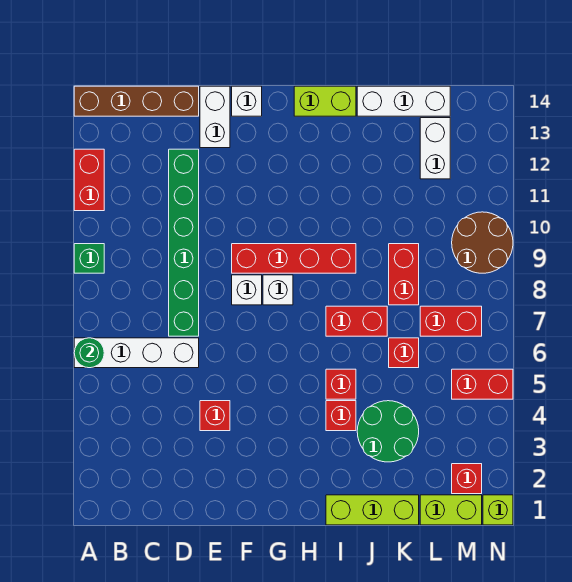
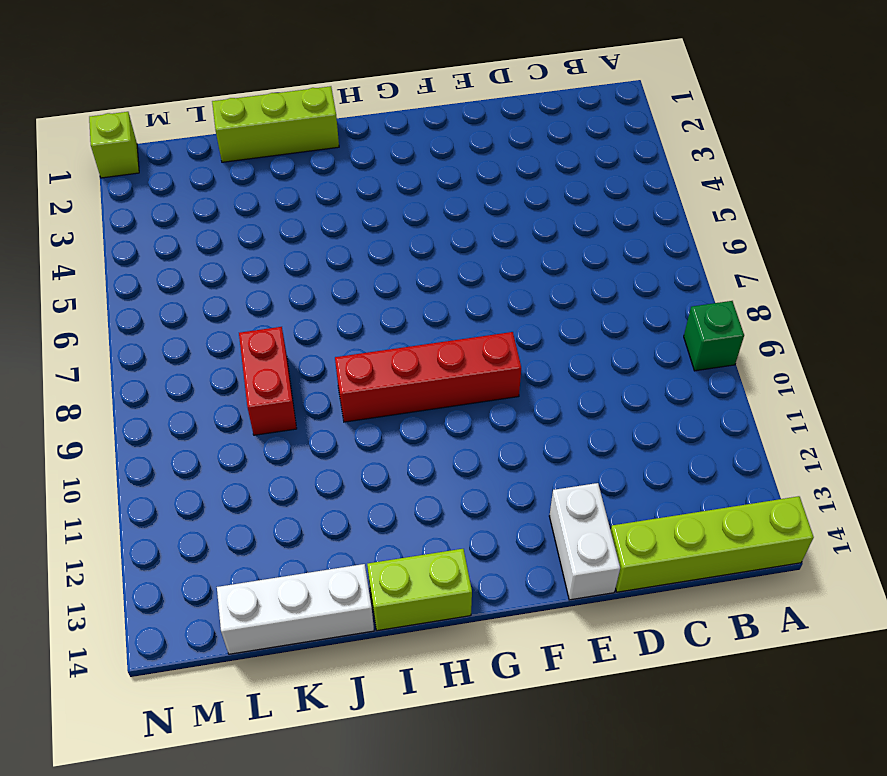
lime 1x4 brick [611,496,814,592] -> brown 1x4 brick [74,86,199,116]
none -> white 1x4 brick [74,338,199,368]
none -> red 1x2 brick [74,149,104,211]
none -> green 1x6 brick [169,149,199,336]

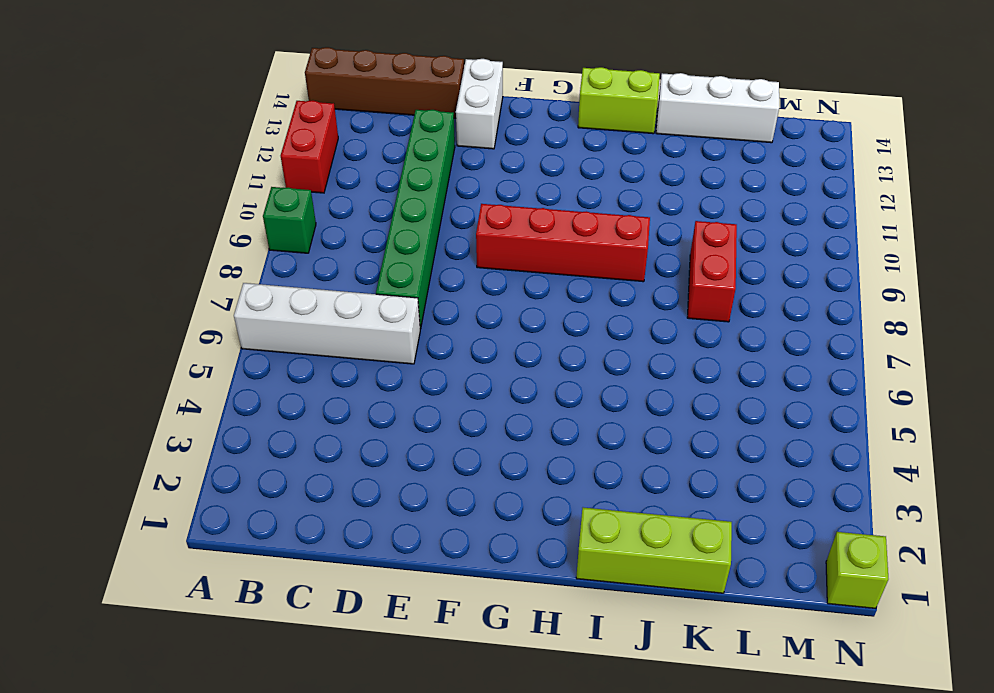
none -> red 1x1 brick [200,401,230,431]
none -> white 1x1 brick [232,275,262,305]
none -> white 1x1 brick [232,86,262,116]

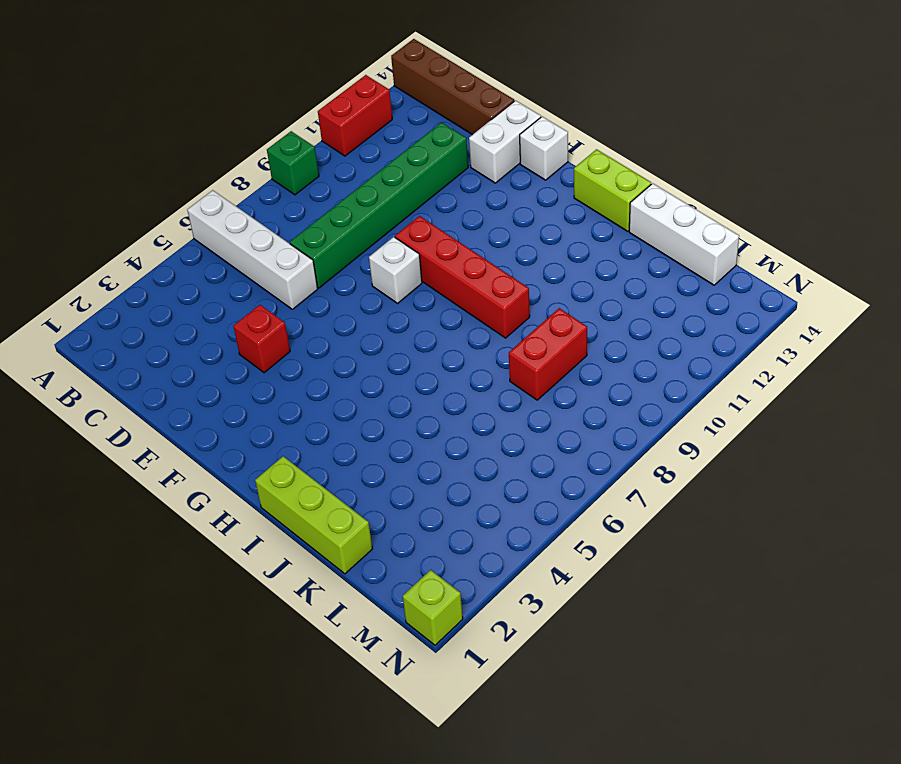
none -> white 1x1 brick [263,275,293,305]
none -> red 1x1 brick [326,401,356,431]
none -> red 1x1 brick [326,369,356,399]

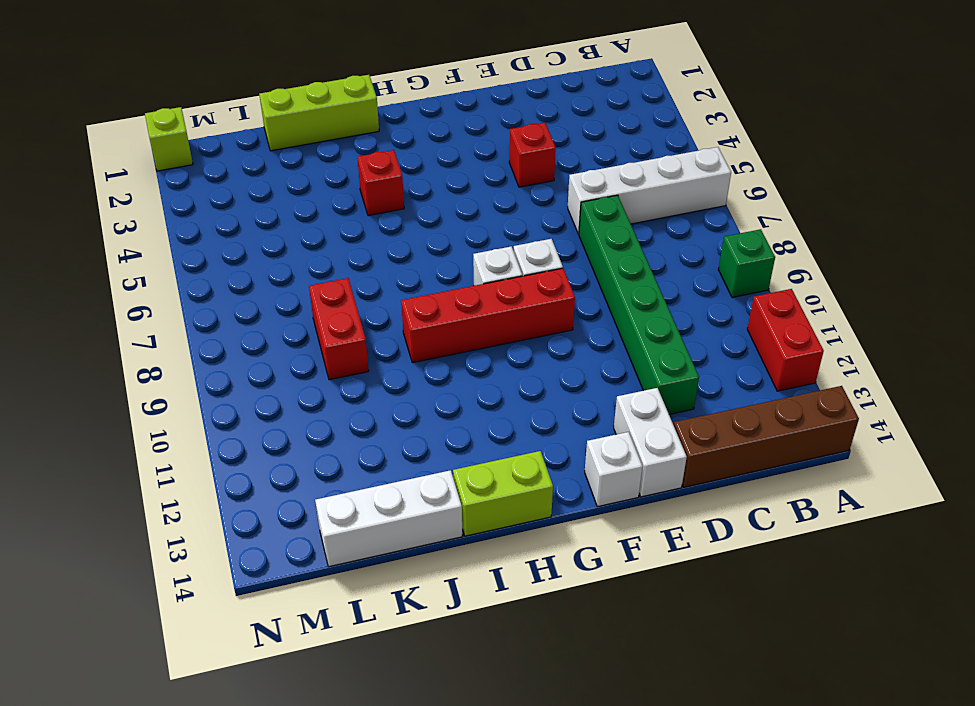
none -> red 1x1 brick [326,369,356,399]
none -> red 1x2 brick [326,306,387,336]
none -> green 2x2 round brick [357,401,419,462]

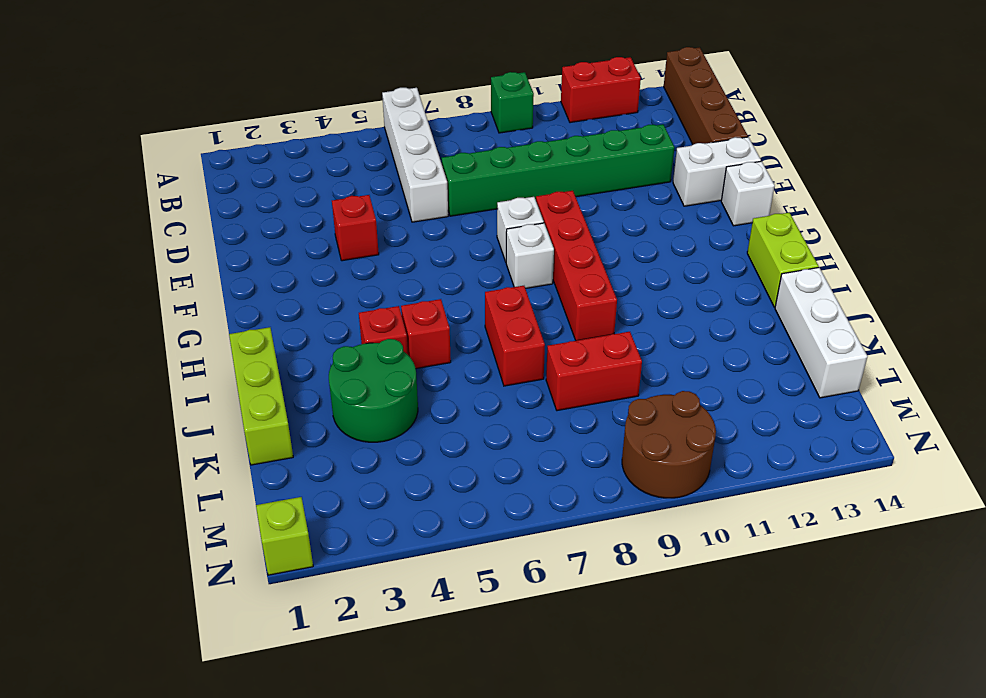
none -> red 1x1 brick [389,338,419,368]
none -> lime 1x2 brick [420,495,482,525]
none -> red 1x2 brick [420,306,482,336]

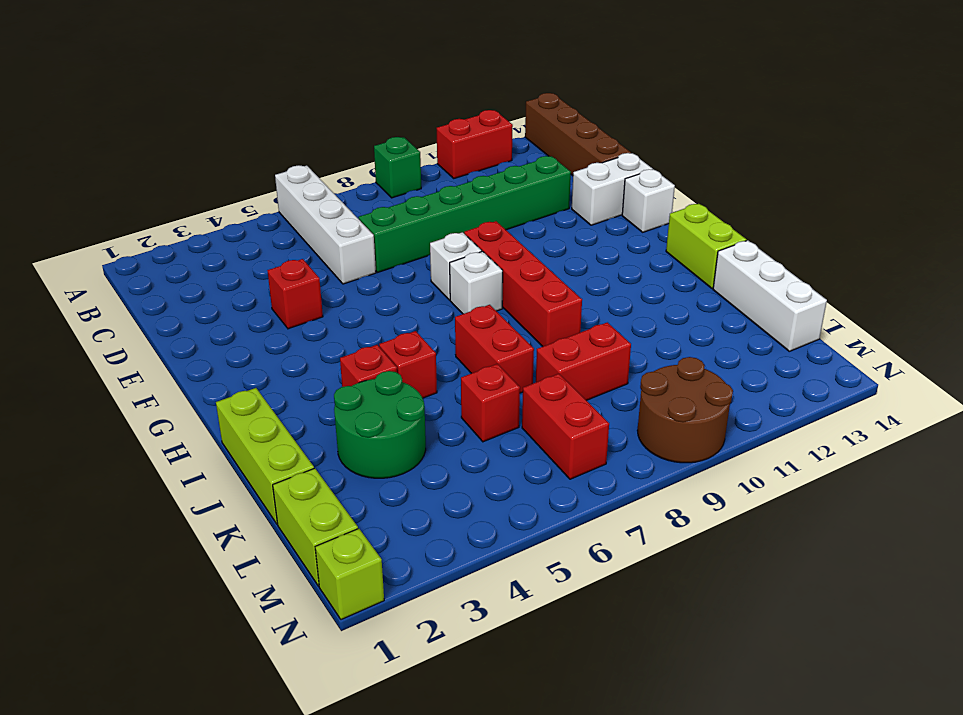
none -> white 1x2 brick [420,118,450,179]
none -> red 1x1 brick [452,464,482,494]
none -> red 1x2 brick [452,369,513,399]

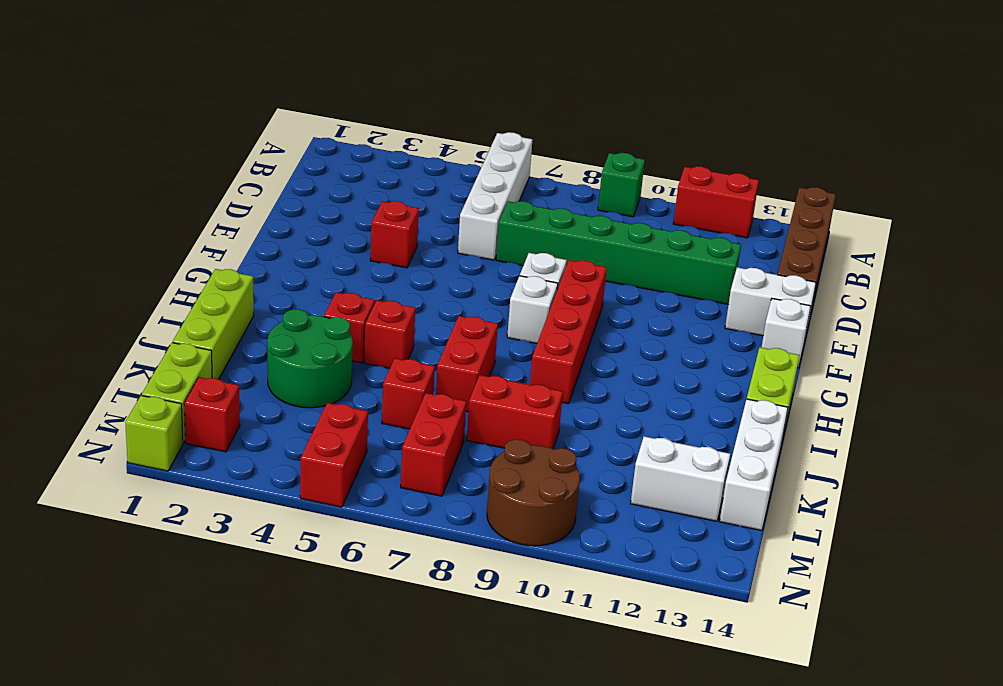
none -> green 1x1 round brick [74,338,104,368]

